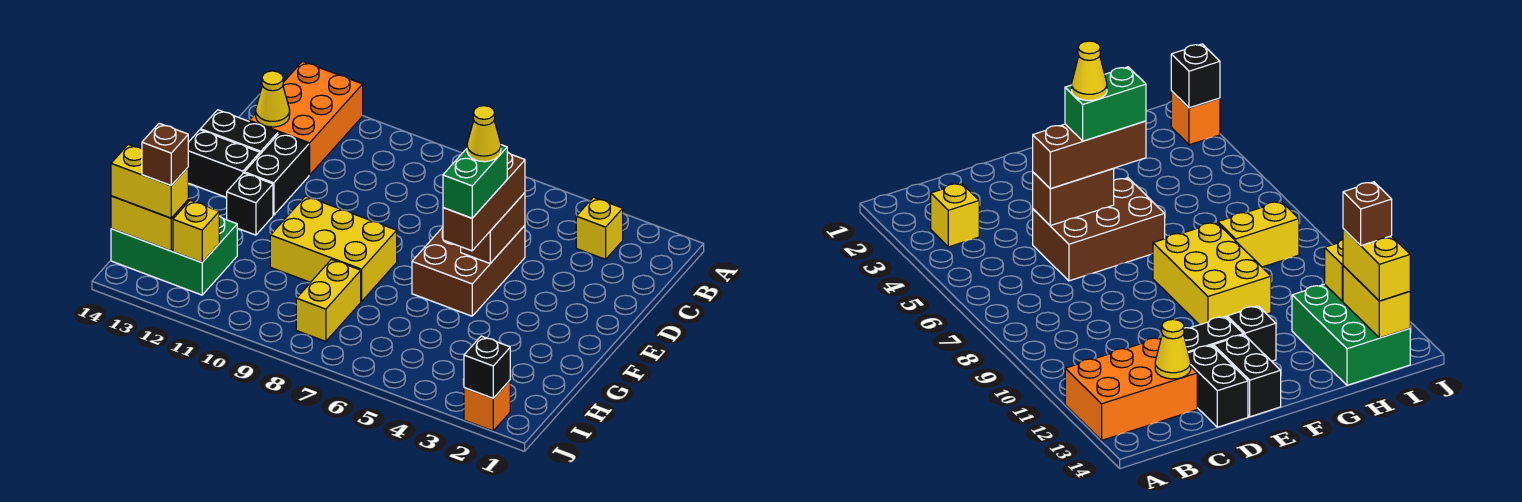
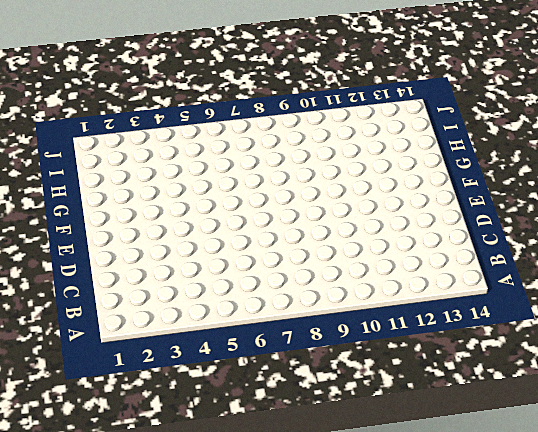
none -> orange 2x3 brick [249,61,363,175]
none -> yellow 1x1 brick [576,197,623,259]
none -> brown 2x3 brick [412,225,525,316]

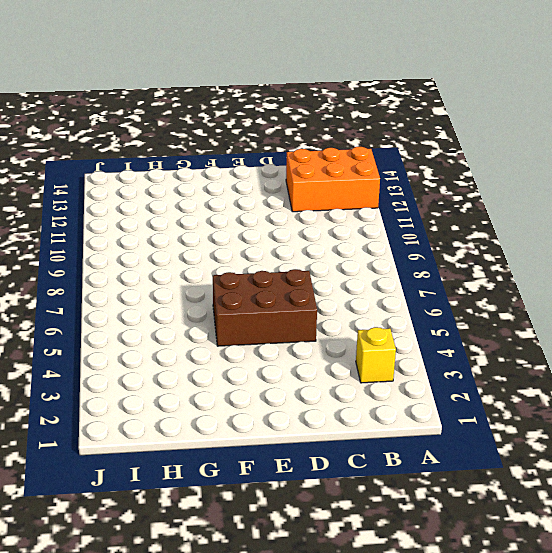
none -> black 1x2 brick [244,133,309,215]
none -> black 1x2 brick [201,110,278,154]
none -> black 1x2 brick [188,130,260,198]

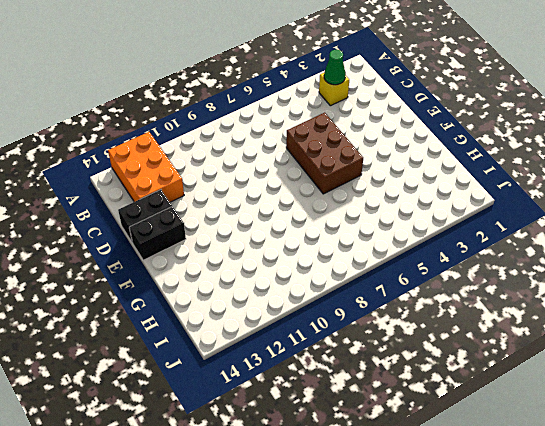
green 1x1 cone [324,50,346,85] -> none
none -> black 1x2 brick [244,133,309,215]
none -> yellow 2x3 brick [270,196,397,301]
none -> black 1x1 brick [227,173,273,235]

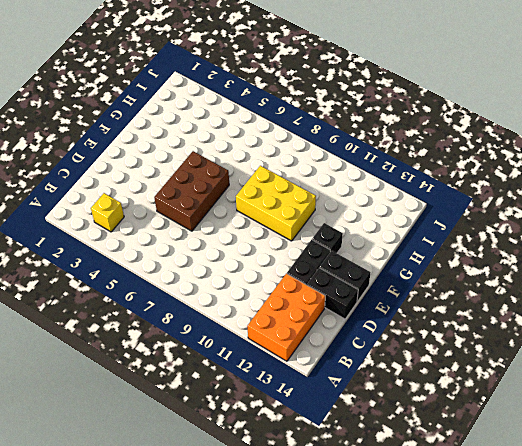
none -> yellow 1x2 brick [296,259,361,341]
none -> green 2x3 brick [111,216,237,295]
none -> orange 1x1 brick [464,380,510,431]

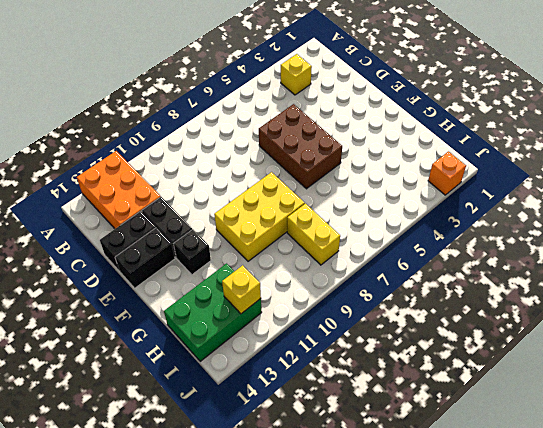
none -> yellow 1x1 cone [256,71,290,127]
none -> brown 1x2 brick [461,193,525,263]
none -> yellow 1x2 brick [111,196,188,251]

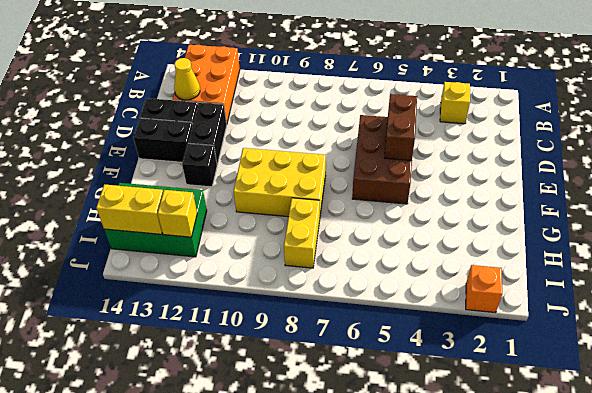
none -> black 1x1 brick [464,336,510,398]
none -> brown 1x3 brick [443,152,525,251]
none -> yellow 1x2 brick [111,144,188,218]

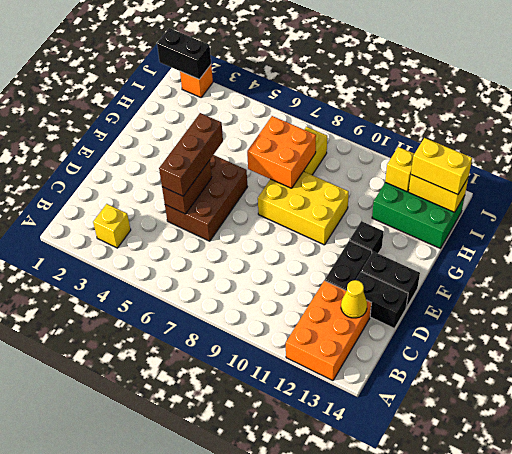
orange 2x2 brick [247,116,316,188] -> none
black 1x2 brick [157,28,211,79] -> black 1x1 brick [464,336,510,398]
none -> green 1x2 brick [443,145,507,218]
none -> brown 1x1 brick [142,123,188,185]
none -> yellow 1x1 cone [467,106,501,162]

